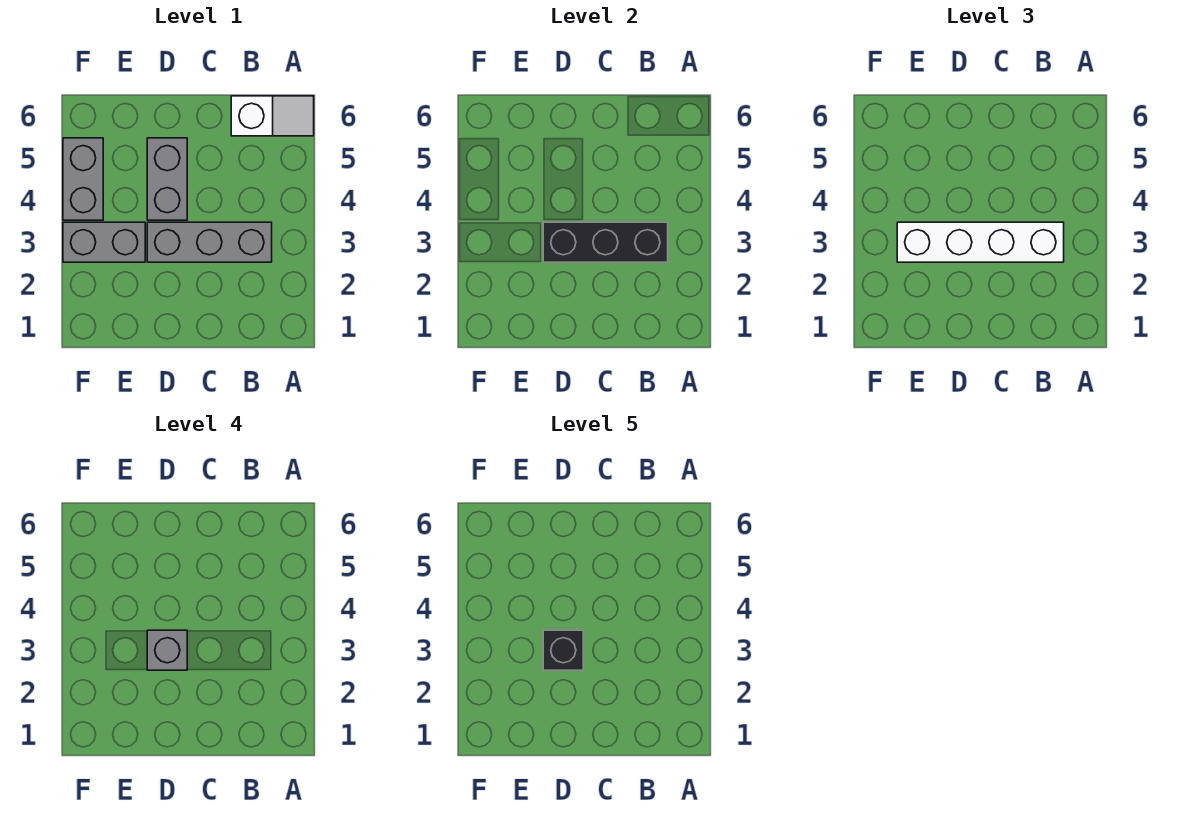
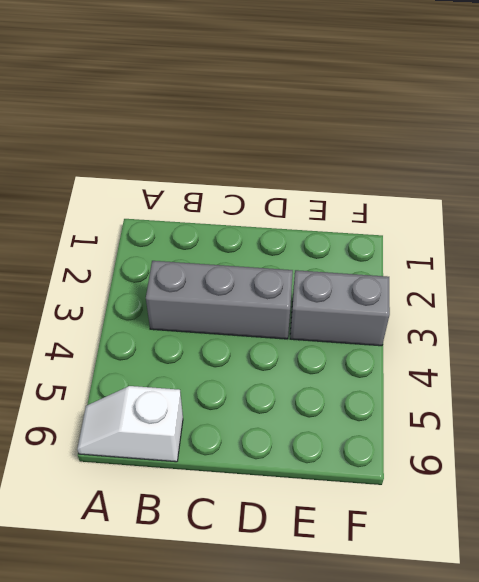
none -> grey 1x2 brick [147,138,187,220]
none -> grey 1x2 brick [63,138,103,220]

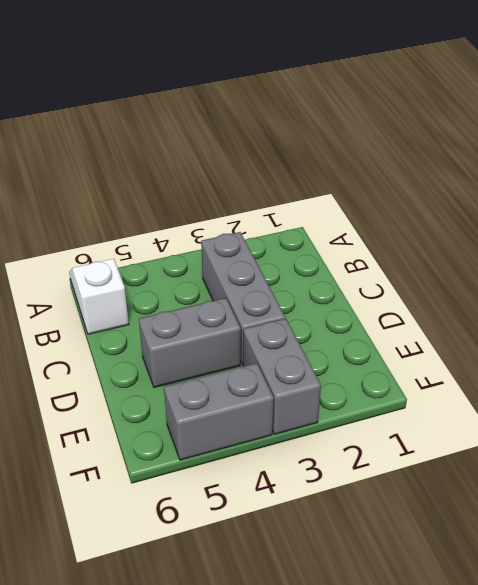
none -> black 1x3 brick [543,222,668,262]
none -> white 1x4 brick [897,222,1064,262]

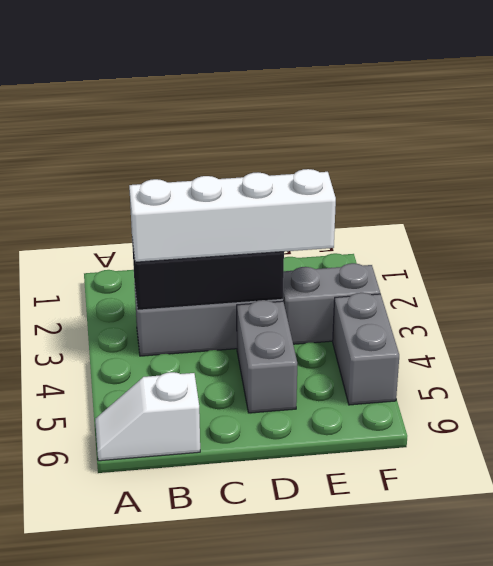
none -> grey 1x1 brick [147,630,187,670]
none -> black 1x1 brick [543,630,583,670]

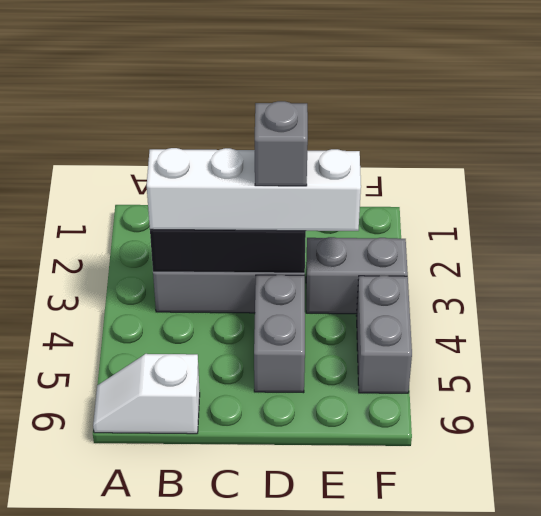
none -> black 1x1 brick [543,630,583,670]

